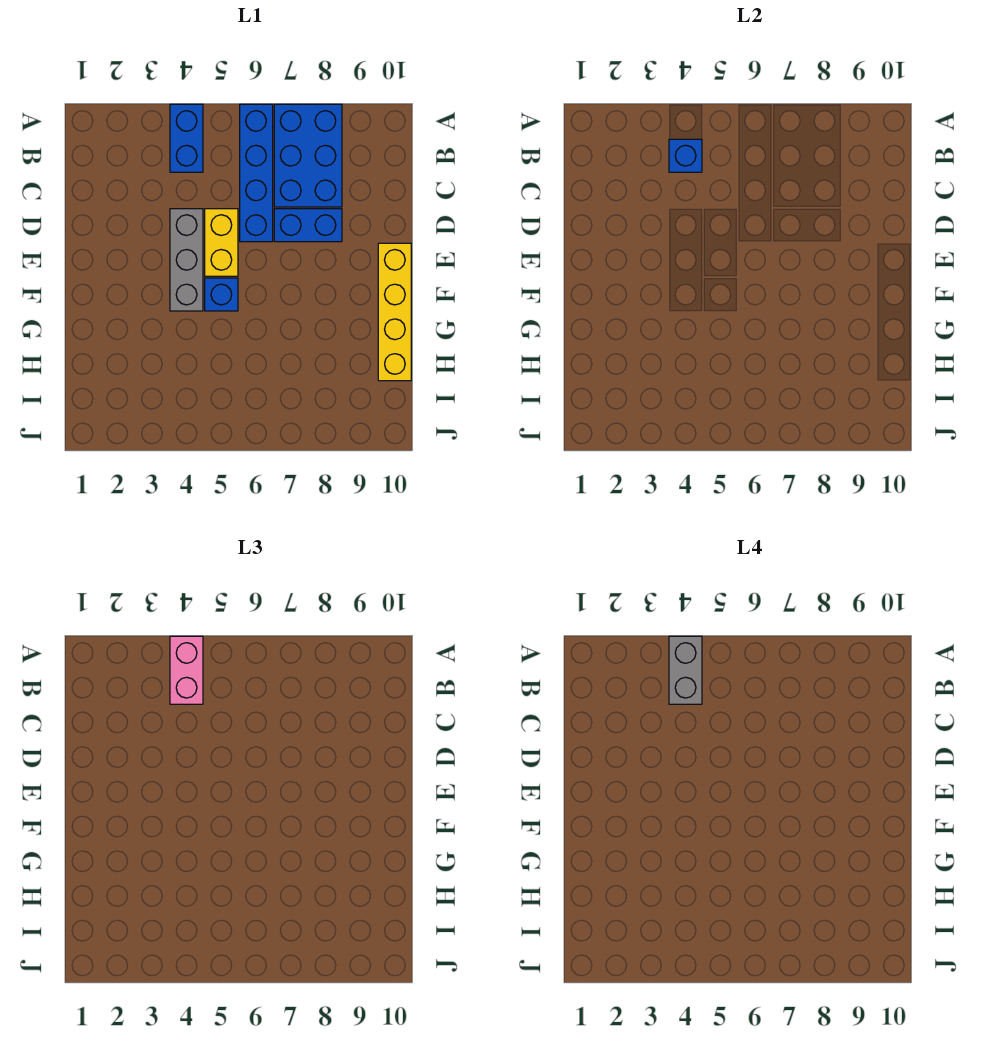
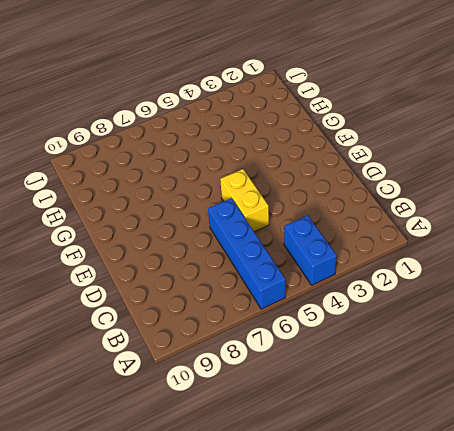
none -> blue 2x3 brick [274,104,342,207]
none -> grey 1x3 brick [170,209,203,311]

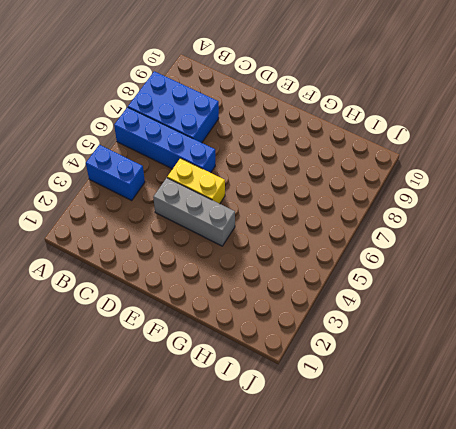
none -> blue 1x2 brick [274,209,342,242]
none -> yellow 1x4 brick [378,243,411,381]

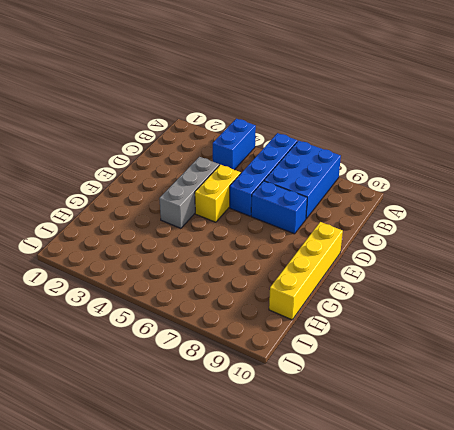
none -> blue 1x1 brick [205,278,238,311]
none -> blue 1x1 brick [669,139,702,172]

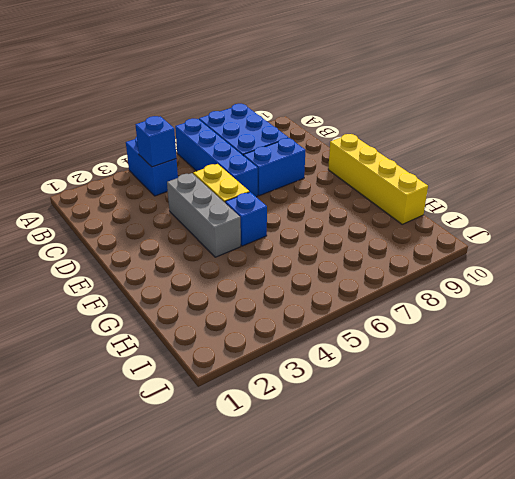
none -> pink 1x2 brick [170,636,203,704]
none -> grey 1x2 brick [669,636,702,704]

